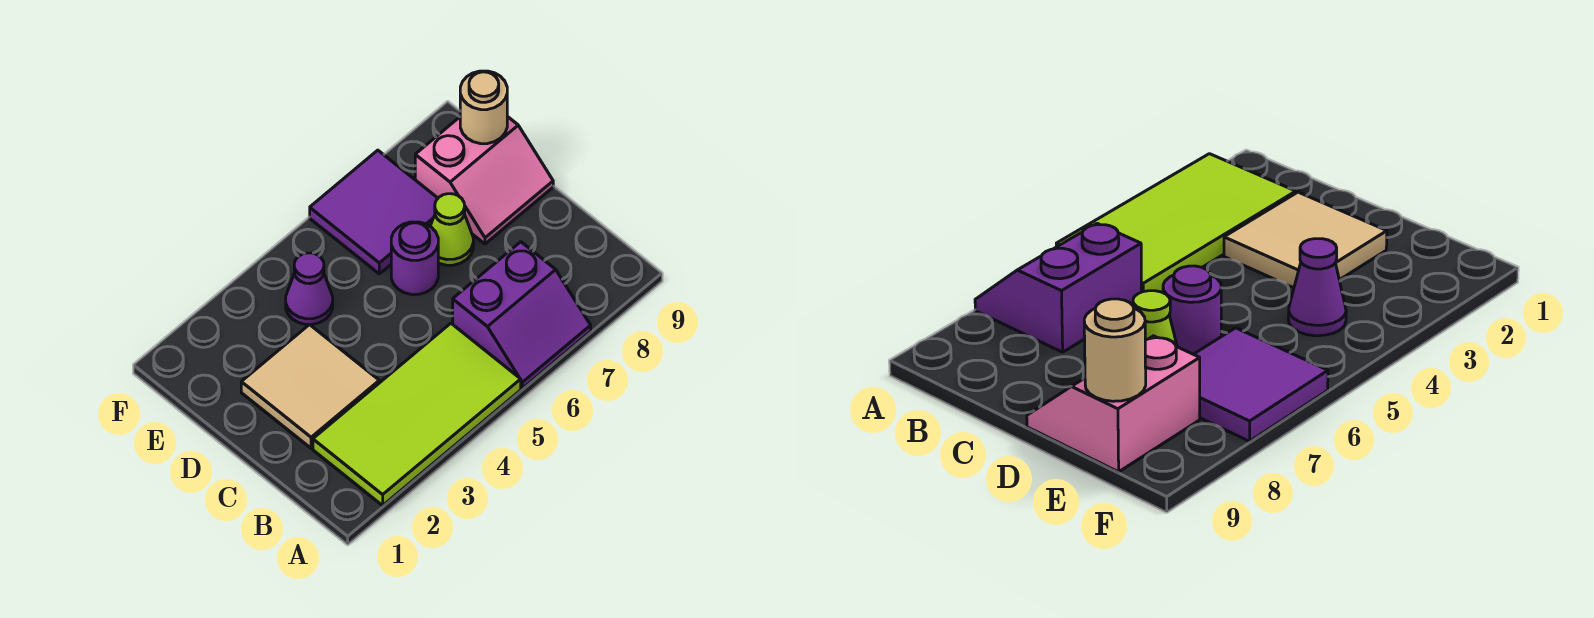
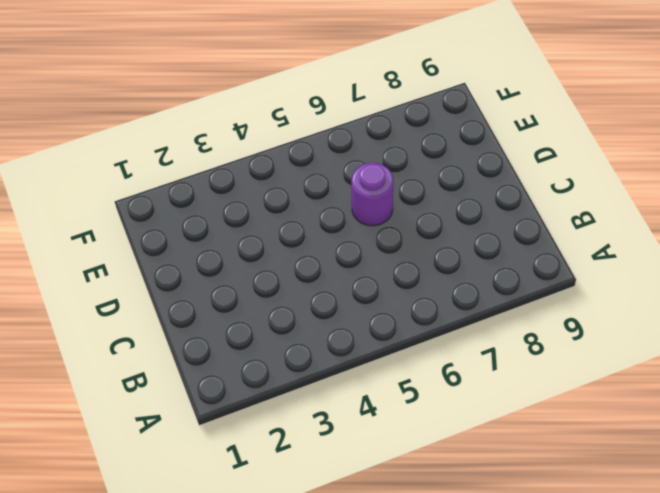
none -> lime 2x4 tile [313,323,521,505]
none -> purple 2x2 slope [453,242,591,388]

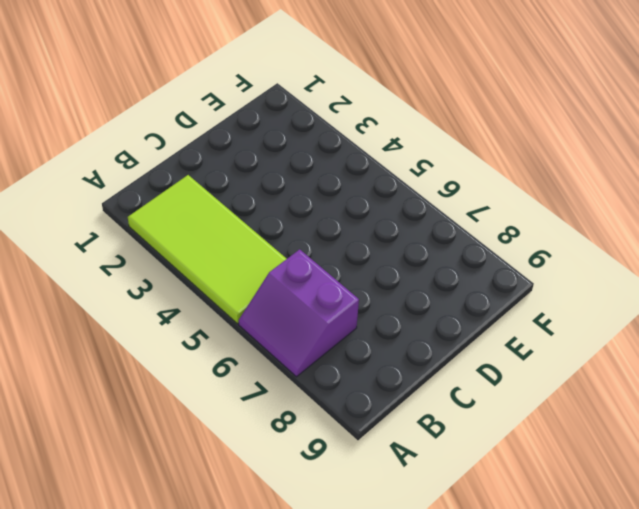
none -> tan 2x2 tile [241,324,379,448]
none -> purple 1x1 round brick [391,222,438,295]

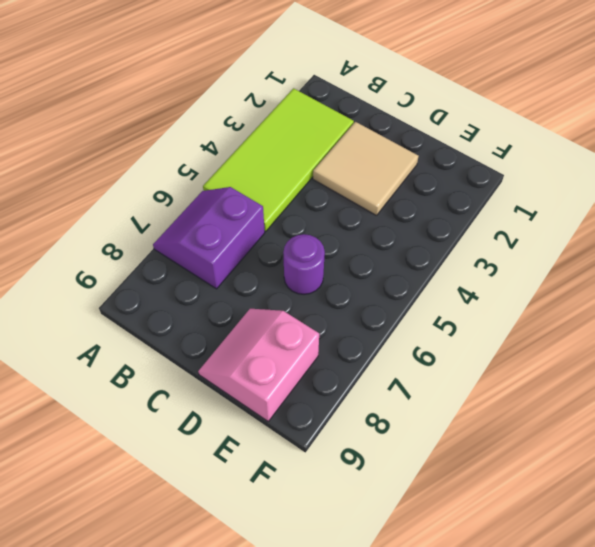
none -> lime 1x1 cone [430,194,473,265]
none -> purple 1x1 cone [286,253,333,324]

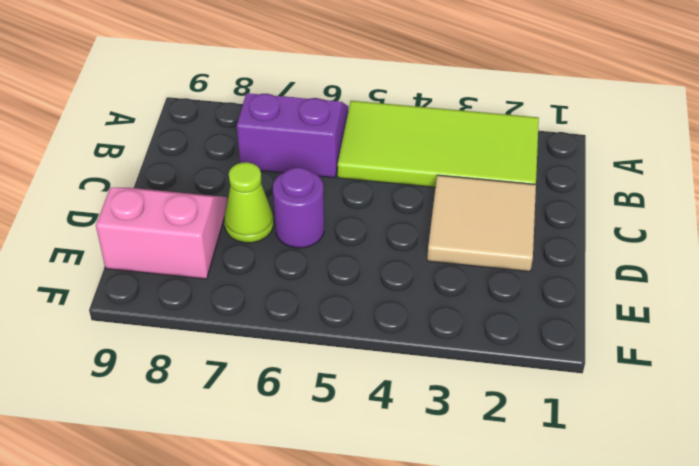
none -> purple 1x1 cone [286,253,333,324]
none -> purple 2x2 tile [310,150,438,274]

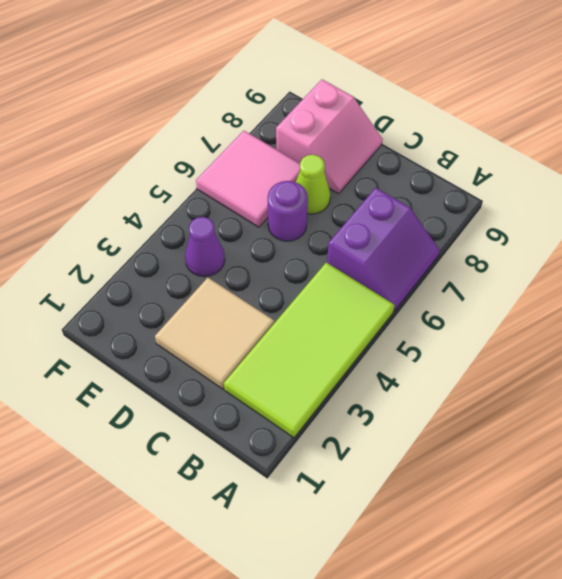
pink 2x2 tile [196,131,300,227] -> purple 2x2 tile [310,150,438,274]
none -> tan 1x1 round brick [460,71,507,144]

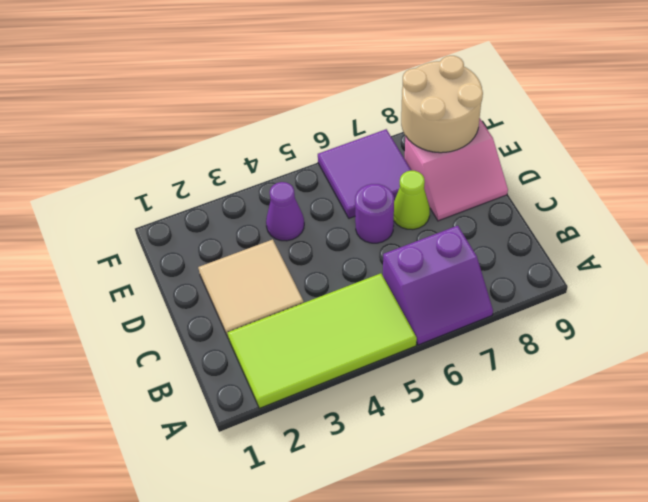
tan 2x2 round brick [401,56,483,153] -> tan 1x1 round brick [460,71,507,144]

